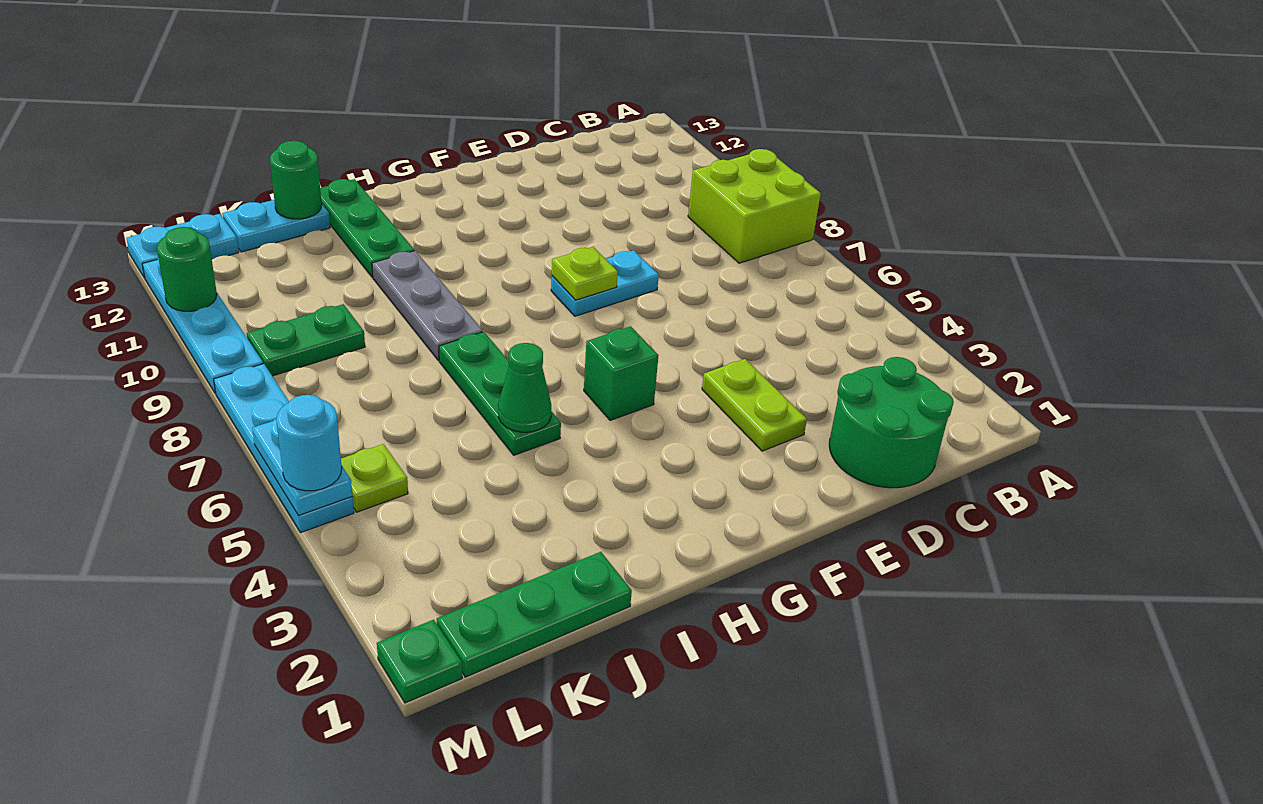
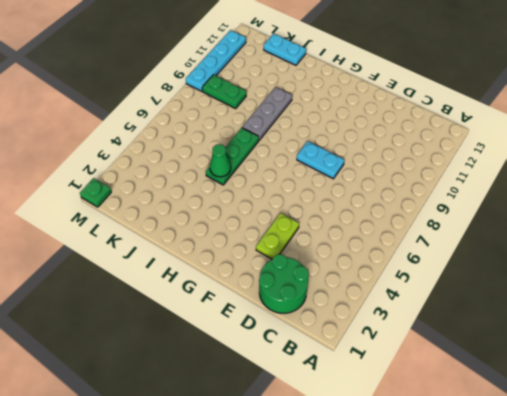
none -> lime 2x2 brick [688,149,821,263]
none -> green 1x1 brick [584,326,659,420]
none -> green 1x3 plate [320,179,414,277]

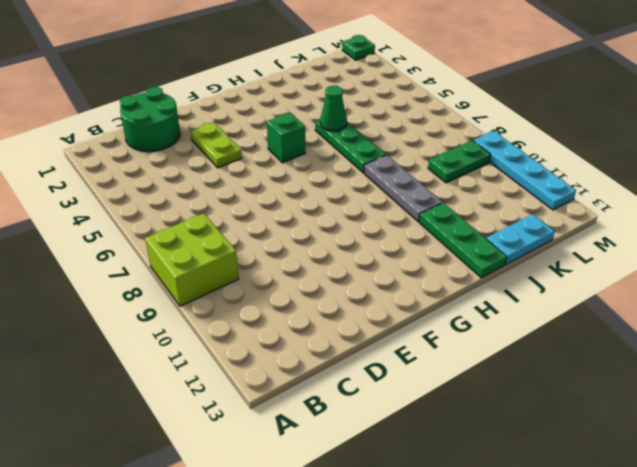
none -> cyan 1x2 plate [551,250,659,316]
none -> green 1x3 plate [437,552,632,677]
none -> lime 1x1 plate [341,444,408,512]

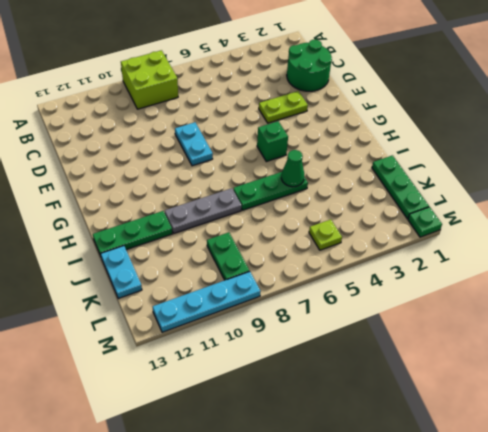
none -> cyan 1x2 plate [126,214,239,278]
none -> cyan 1x4 plate [214,364,354,533]
none -> lime 1x1 plate [552,247,618,300]

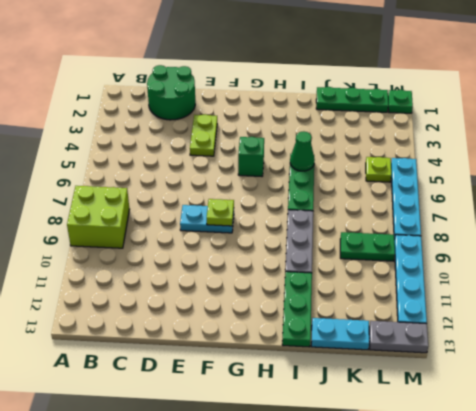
grey 1x2 plate [369,321,428,353] -> cyan 1x2 plate [126,214,239,278]
none -> green 1x1 round brick [270,141,322,219]
none -> cyan 1x2 plate [252,418,352,516]
none -> green 1x1 round brick [157,227,217,311]

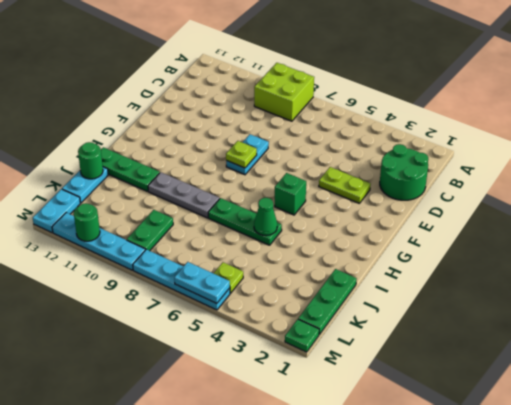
none -> cyan 1x1 round brick [276,395,342,491]

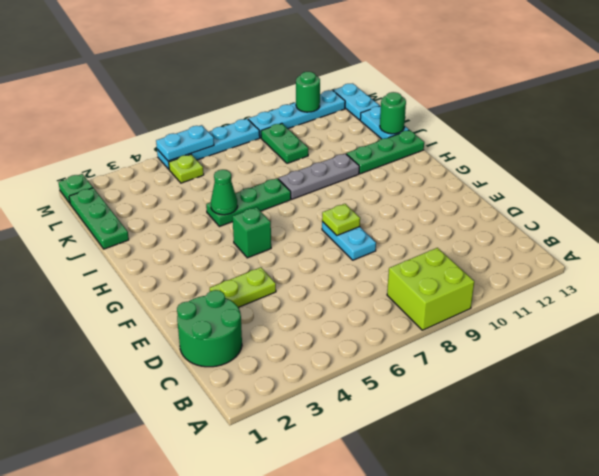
none -> cyan 1x1 round brick [276,395,342,491]

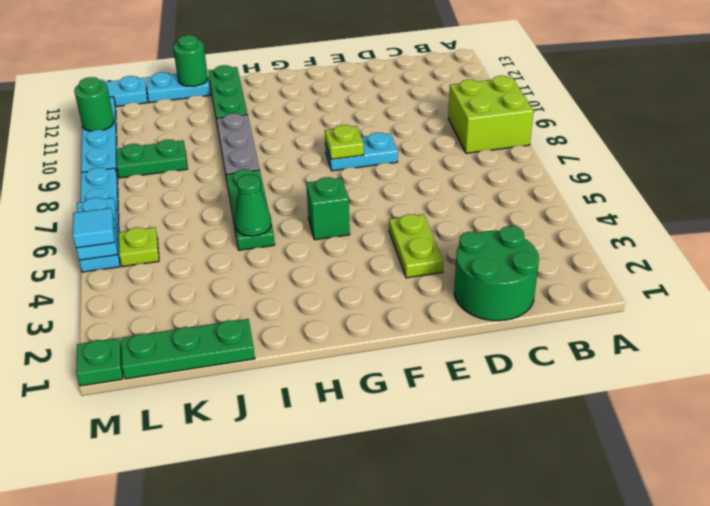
cyan 1x1 tile [73,208,114,248] -> cyan 1x1 round brick [276,395,342,491]

